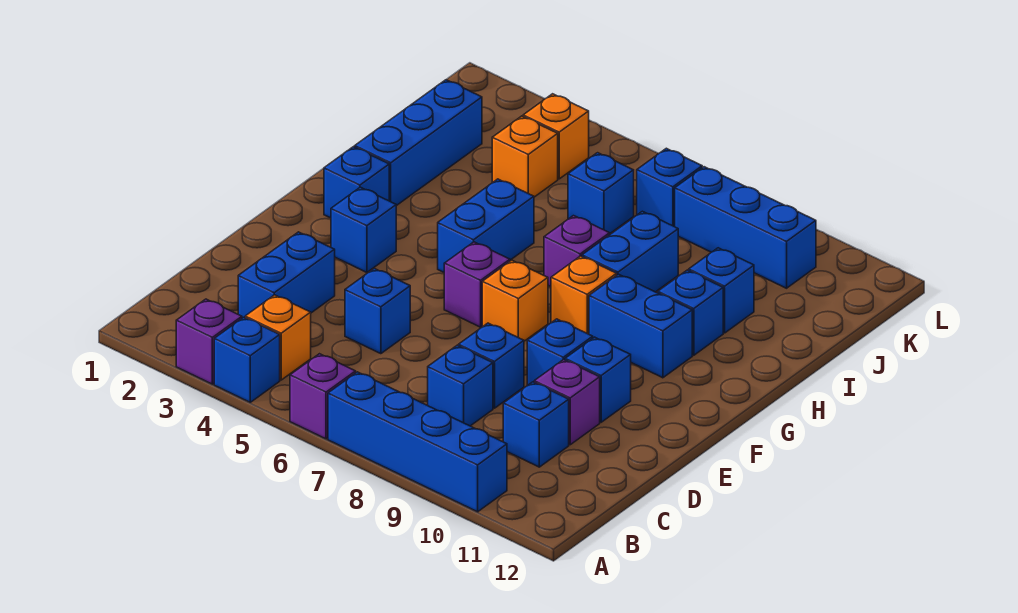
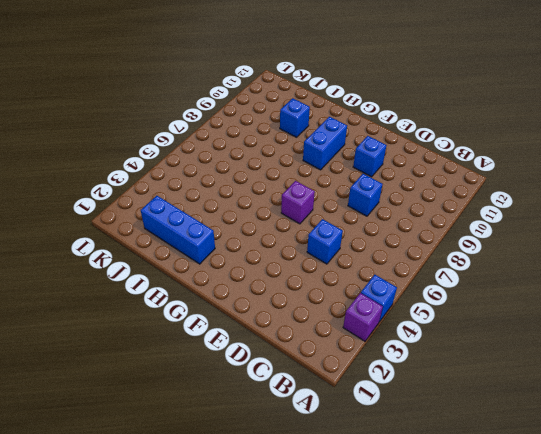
none -> purple 1x1 brick [290,354,356,439]
none -> blue 1x4 brick [328,372,507,512]
none -> orange 1x1 brick [245,295,311,380]
none -> blue 1x2 brick [238,232,335,318]

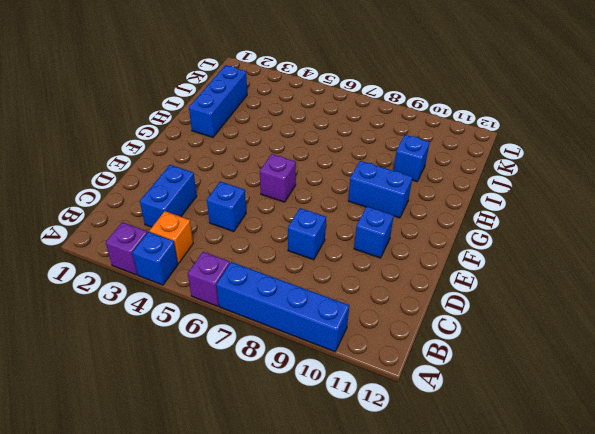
none -> blue 1x1 brick [428,346,493,426]
none -> blue 1x1 brick [503,382,569,467]
none -> purple 1x1 brick [534,360,600,445]
none -> blue 1x1 brick [527,319,593,386]

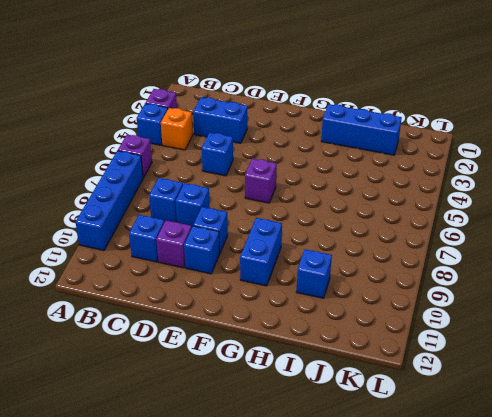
none -> blue 1x1 brick [331,187,396,273]
none -> orange 1x1 brick [482,260,548,341]
none -> blue 1x1 brick [324,147,389,218]
none -> blue 1x2 brick [438,179,534,272]

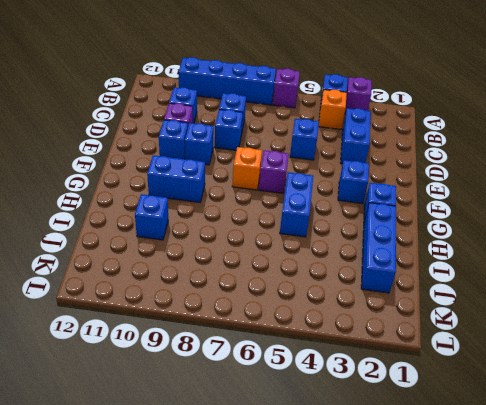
none -> orange 1x1 brick [551,256,617,334]
none -> purple 1x1 brick [544,216,610,287]
none -> blue 1x2 brick [582,211,678,292]
none -> blue 1x1 brick [658,270,723,355]

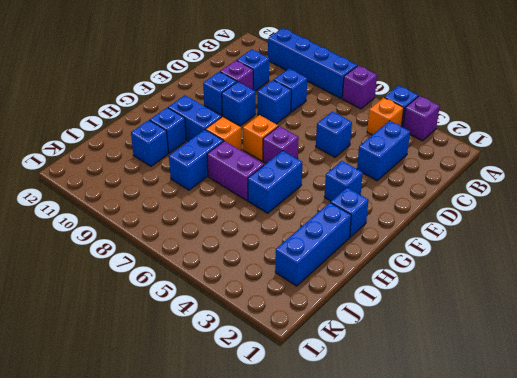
purple 1x2 brick [207,141,264,201] -> purple 1x1 brick [544,216,610,287]
none -> orange 1x1 brick [492,116,558,197]
none -> blue 1x1 brick [568,153,634,233]
none -> orange 1x1 brick [523,94,589,179]
none -> blue 1x1 brick [637,148,702,227]

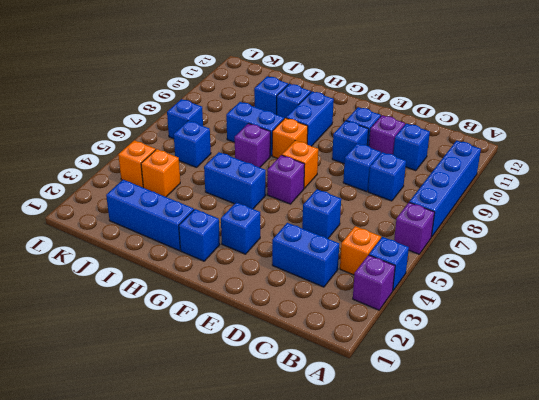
none -> blue 1x3 brick [675,167,816,288]

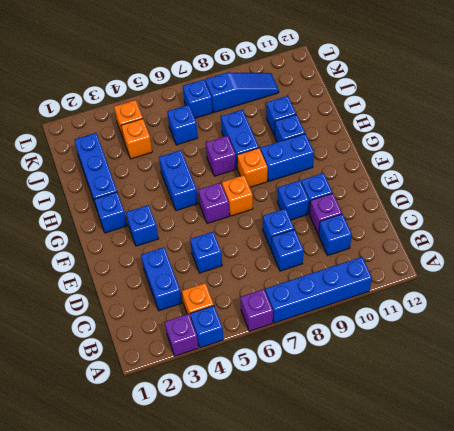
blue 1x3 slope [205,72,279,112] -> blue 1x3 brick [675,167,816,288]

